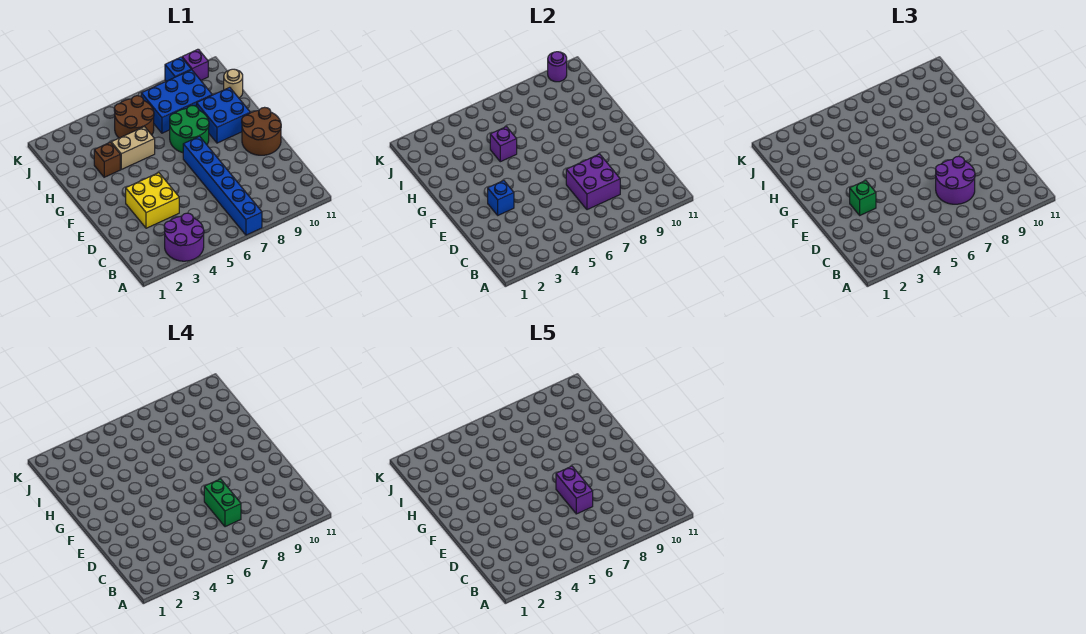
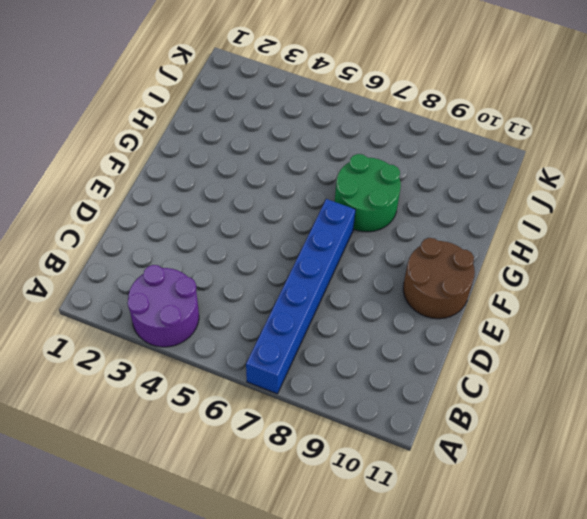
none -> yellow 2x2 brick [126,173,179,228]
none -> blue 2x2 brick [197,87,250,143]
none -> brown 1x1 brick [94,142,120,177]

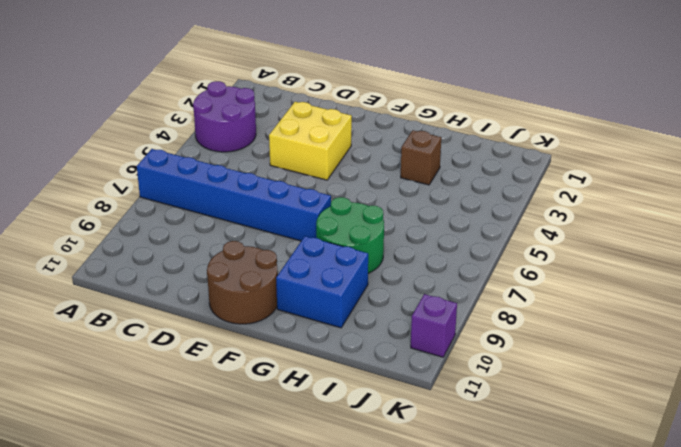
none -> tan 1x2 brick [111,127,155,169]
none -> brown 2x2 round brick [114,96,154,138]
none -> blue 2x3 brick [141,70,212,133]

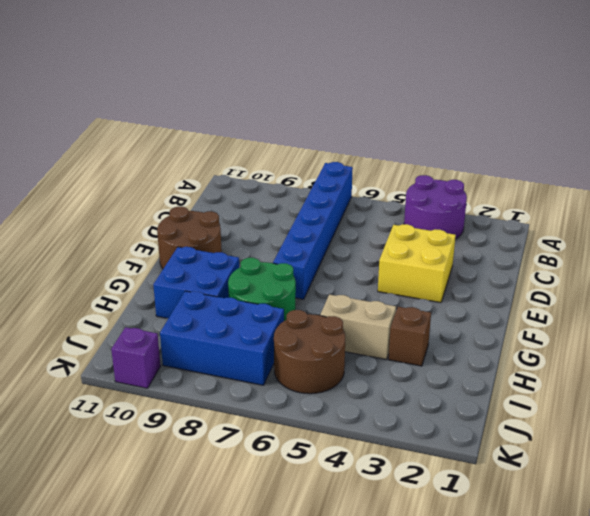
none -> tan 1x1 round brick [224,69,243,98]
none -> blue 1x1 brick [165,57,191,81]
none -> purple 2x2 brick [566,154,620,210]

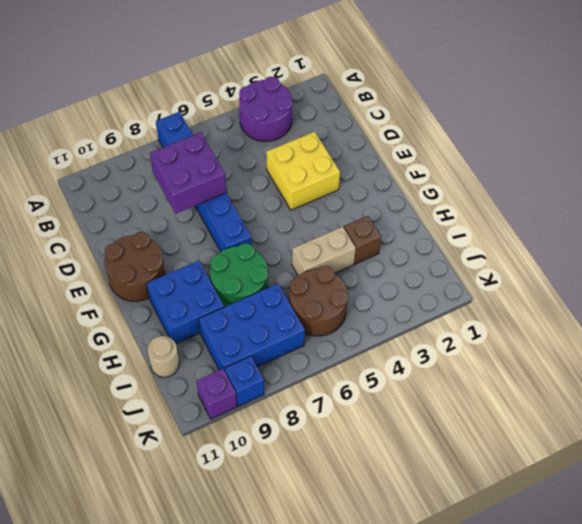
none -> blue 1x1 brick [488,181,514,215]
none -> purple 1x1 brick [490,127,517,162]
none -> purple 1x1 round brick [548,52,567,82]

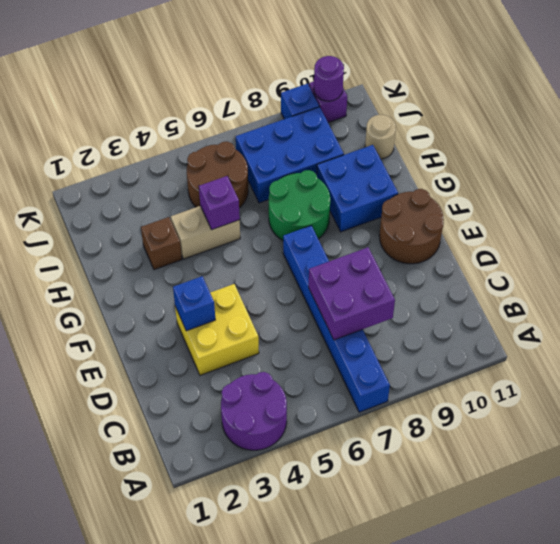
none -> purple 2x2 round brick [936,156,975,204]
none -> green 1x1 brick [850,181,876,215]
none -> green 1x2 brick [204,479,241,527]

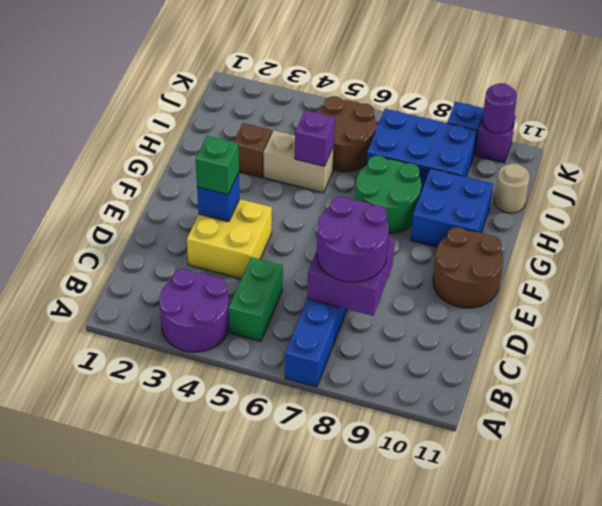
green 1x2 brick [229,257,283,342] -> green 1x2 brick moved to [204,479,241,527]
none -> purple 1x2 brick [556,466,593,514]

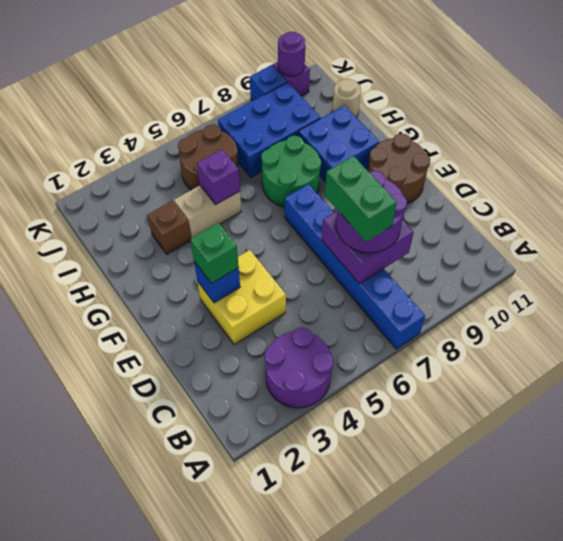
none -> purple 1x2 brick [556,466,593,514]

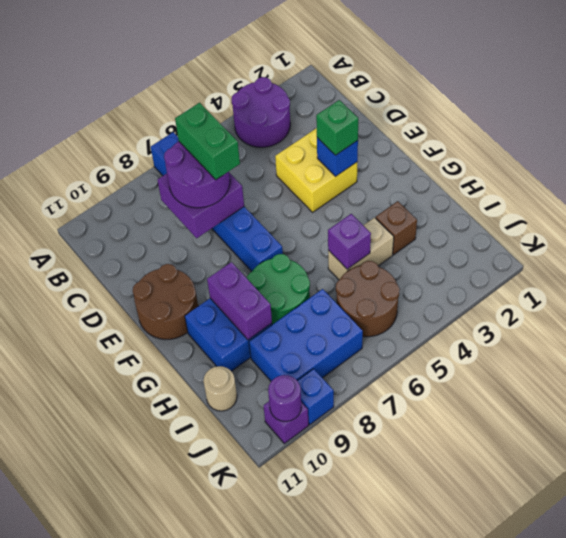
purple 1x2 brick [207,262,272,340] -> purple 1x2 brick moved to [556,466,593,514]

